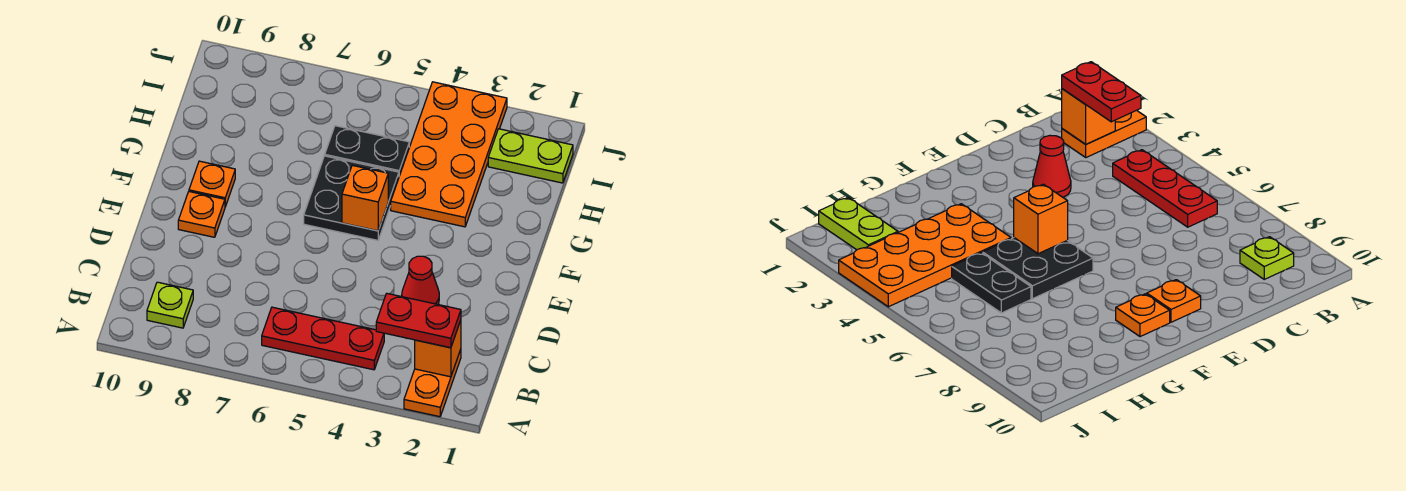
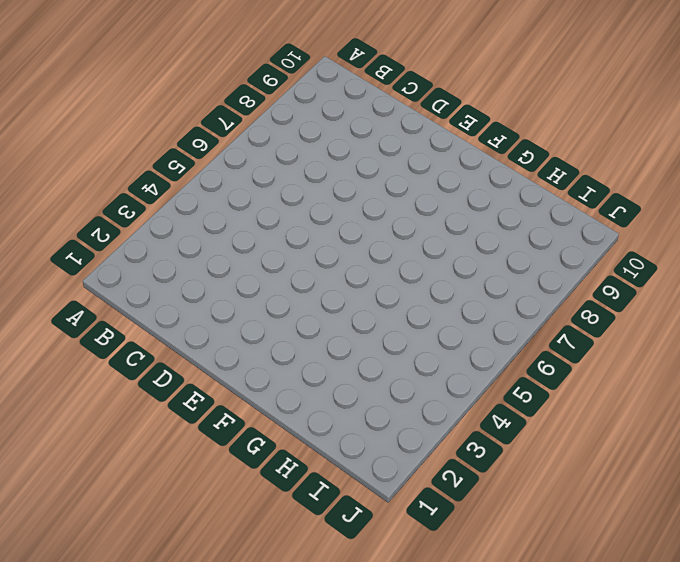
none -> orange 1x2 plate [404,349,461,417]
none -> red 1x3 plate [262,307,384,370]
none -> lime 1x1 plate [147,282,193,328]

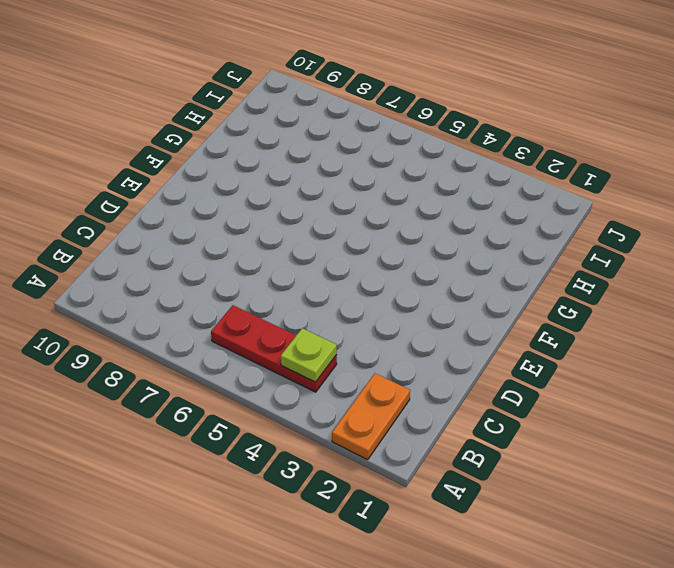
lime 1x1 plate [281,328,337,382] -> lime 1x1 plate moved to [147,282,193,328]
none -> red 1x1 cone [402,256,439,304]
none -> orange 1x1 plate [178,192,225,237]
none -> black 2x2 plate [304,156,399,240]

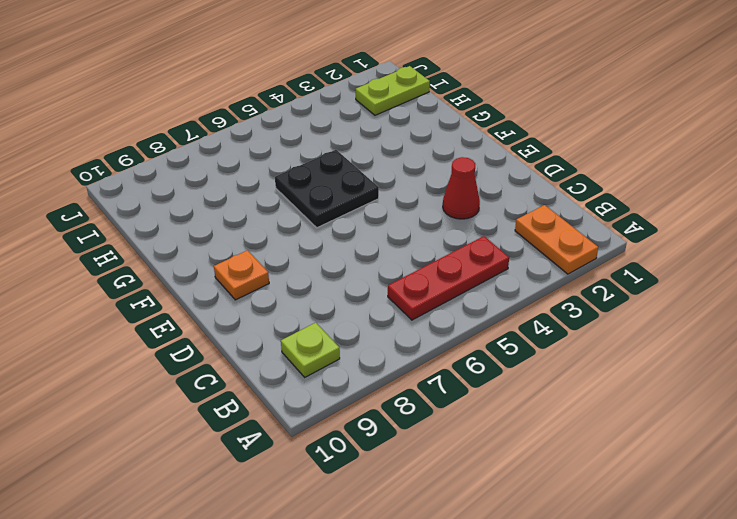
none -> orange 1x1 plate [189,161,235,207]
none -> orange 2x4 plate [391,82,507,227]
none -> black 1x2 plate [325,126,409,176]

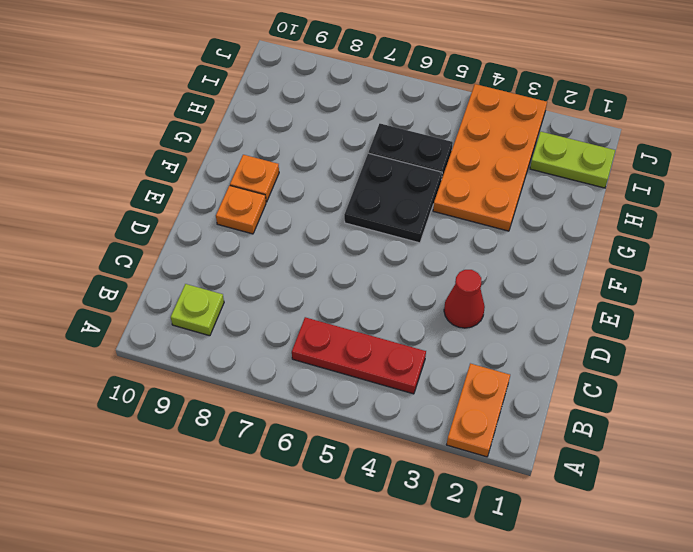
none -> orange 1x1 brick [415,320,461,377]
none -> orange 1x1 brick [342,165,388,231]
none -> red 1x2 plate [376,293,461,348]

